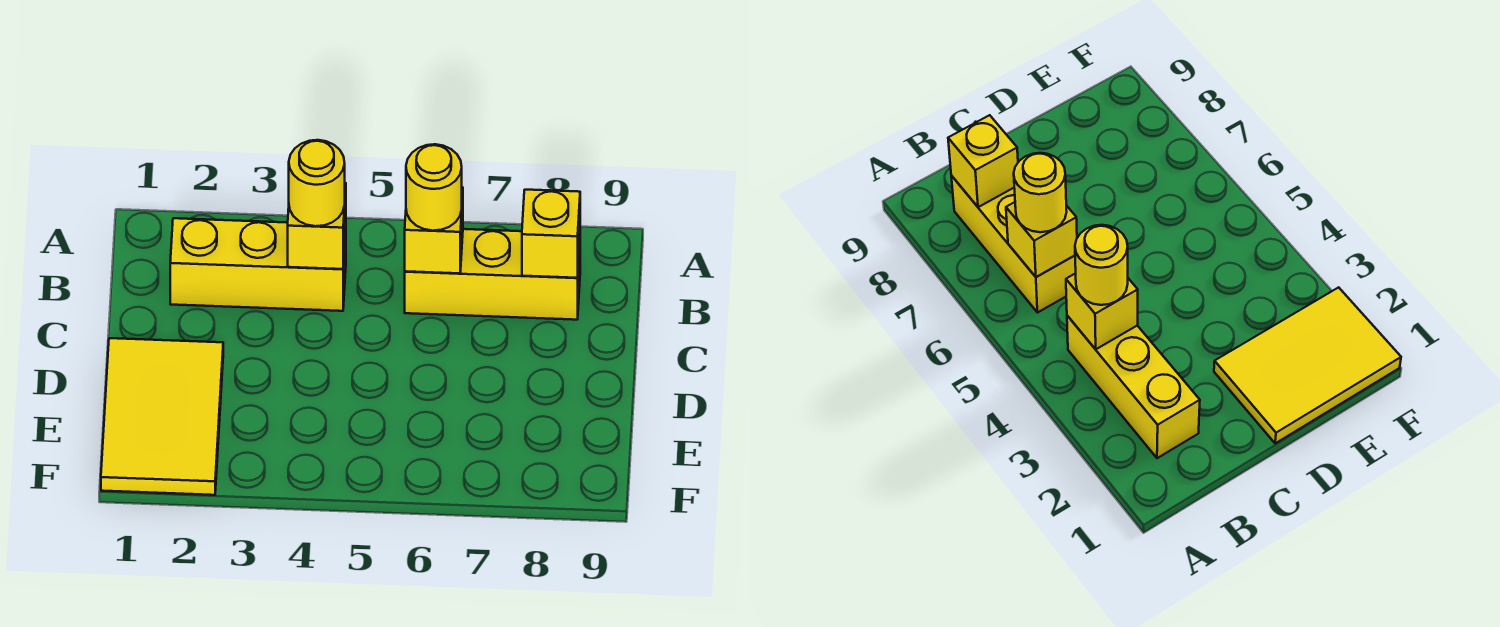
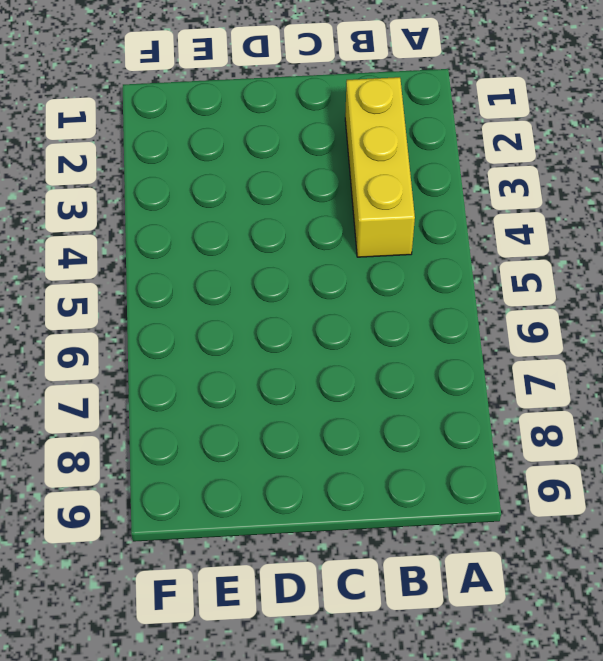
none -> yellow 1x3 brick [405,229,580,320]
none -> yellow 2x3 tile [101,338,223,495]

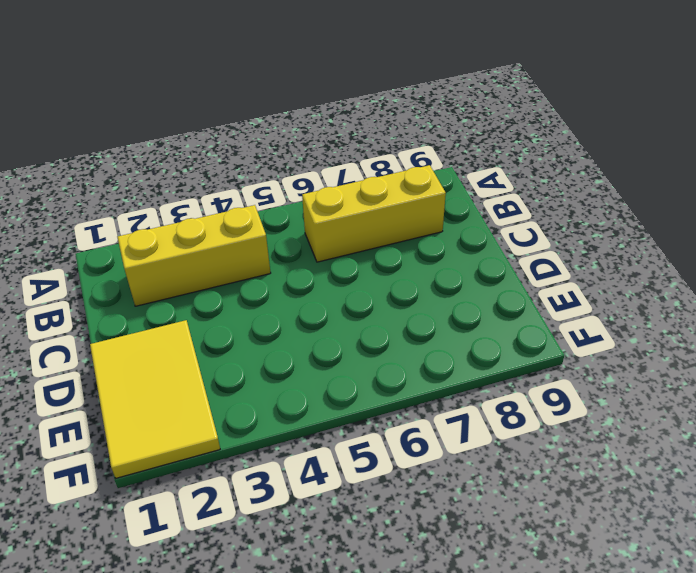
none -> yellow 1x1 brick [288,183,346,269]
none -> yellow 1x1 brick [405,187,463,273]

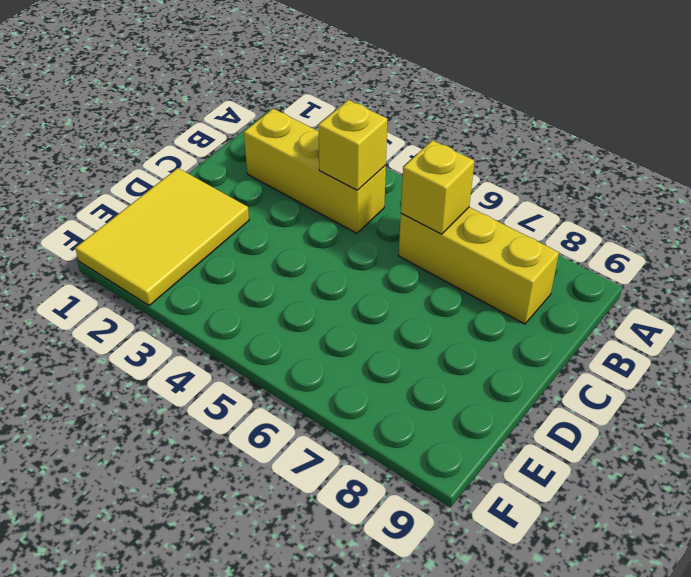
none -> yellow 1x1 brick [522,190,580,278]
none -> yellow 1x1 round brick [289,140,345,226]

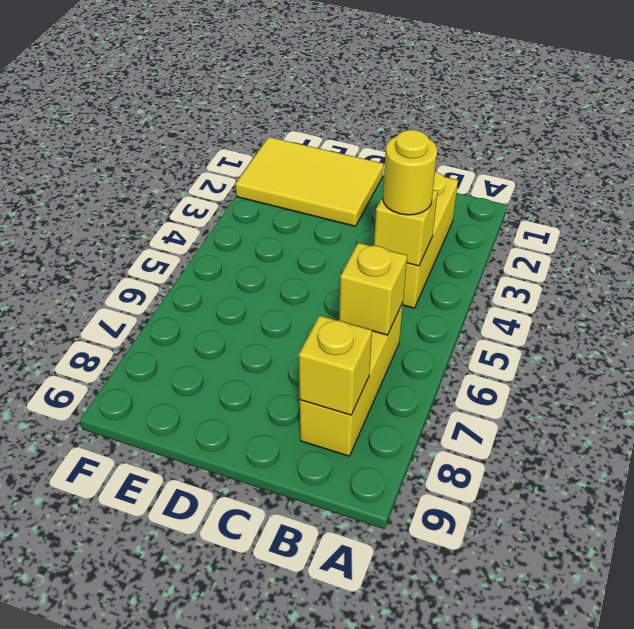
none -> yellow 1x1 round brick [406,144,462,231]

